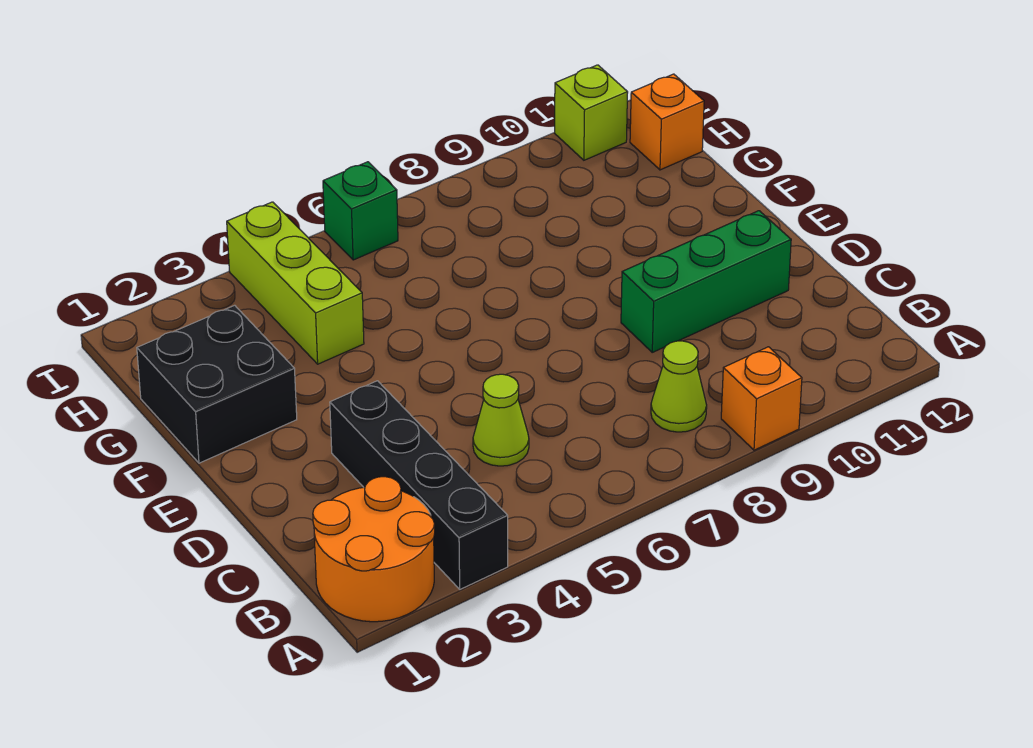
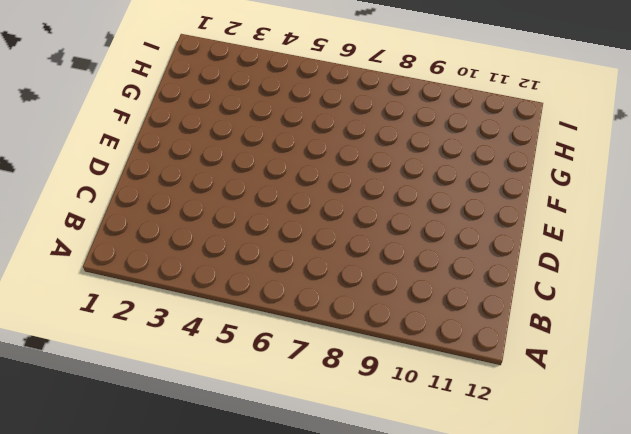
none -> orange 2x2 round brick [313,477,435,622]
none -> black 1x4 brick [330,381,508,589]

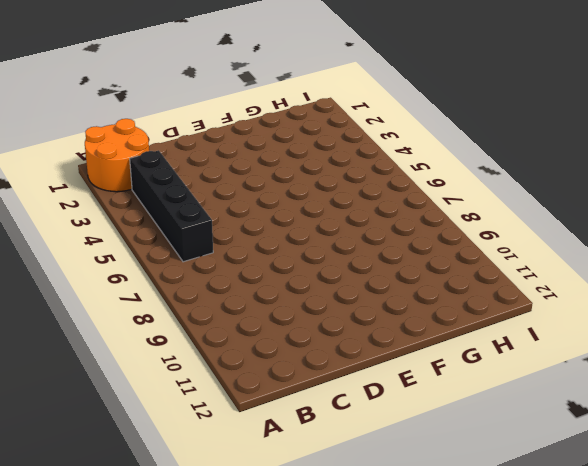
black 1x4 brick [130,150,213,262] -> black 1x4 brick turned to [330,381,508,589]
none -> orange 1x1 brick [721,347,802,450]
none -> lime 1x1 cone [651,341,707,432]

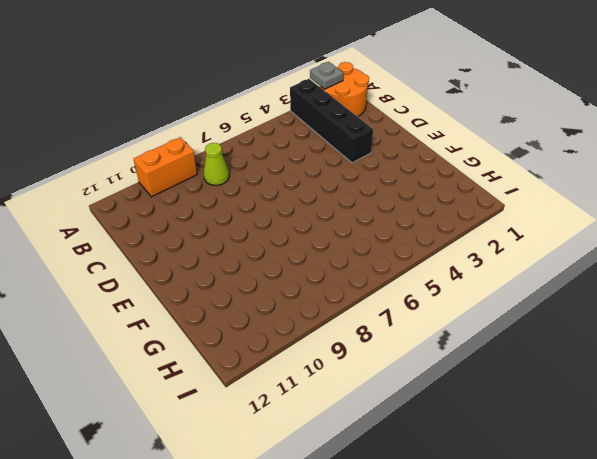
grey 1x1 plate [310,62,344,89] -> none
orange 1x2 brick [134,137,197,197] -> orange 1x1 brick [721,347,802,450]
none -> lime 1x1 cone [473,374,529,466]
none -> green 1x3 brick [621,211,791,352]

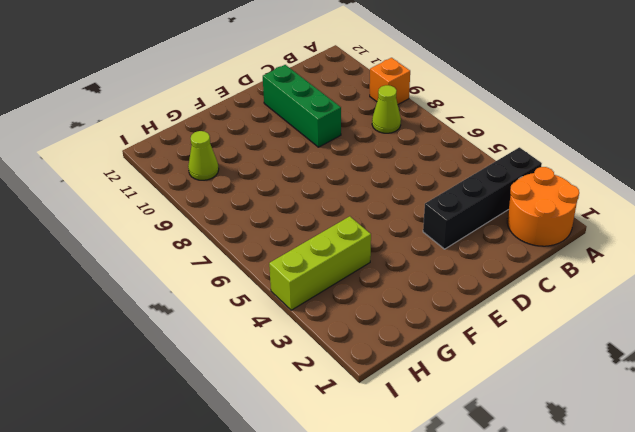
lime 1x1 cone [188,131,219,180] -> lime 1x1 cone moved to [473,374,529,466]
none -> black 2x2 brick [137,305,297,463]
none -> orange 1x1 brick [630,74,704,170]

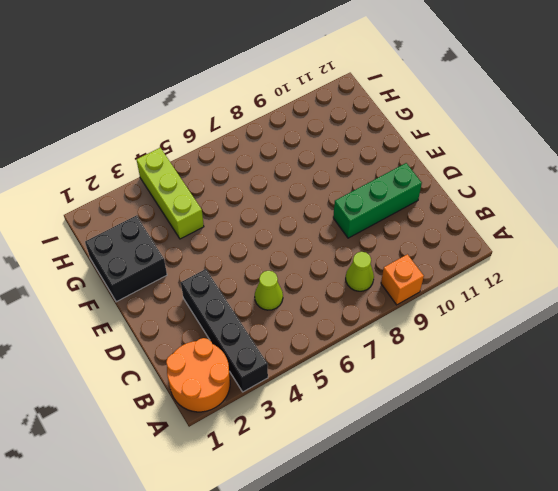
none -> orange 1x1 brick [630,74,704,170]
none -> green 1x1 brick [323,162,398,260]

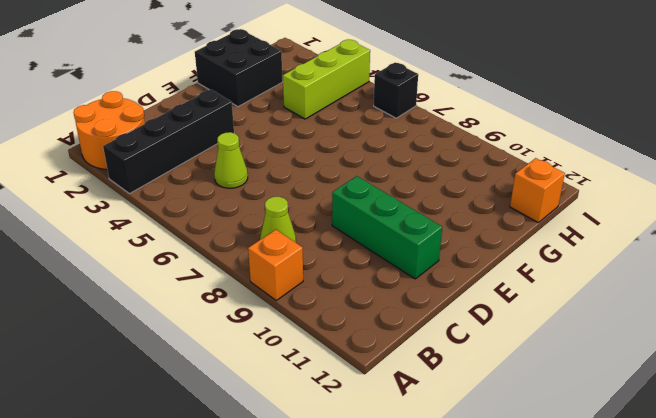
black 1x1 brick [374,63,418,118] -> green 1x1 brick [323,162,398,260]
none -> lime 1x1 brick [555,65,628,160]

